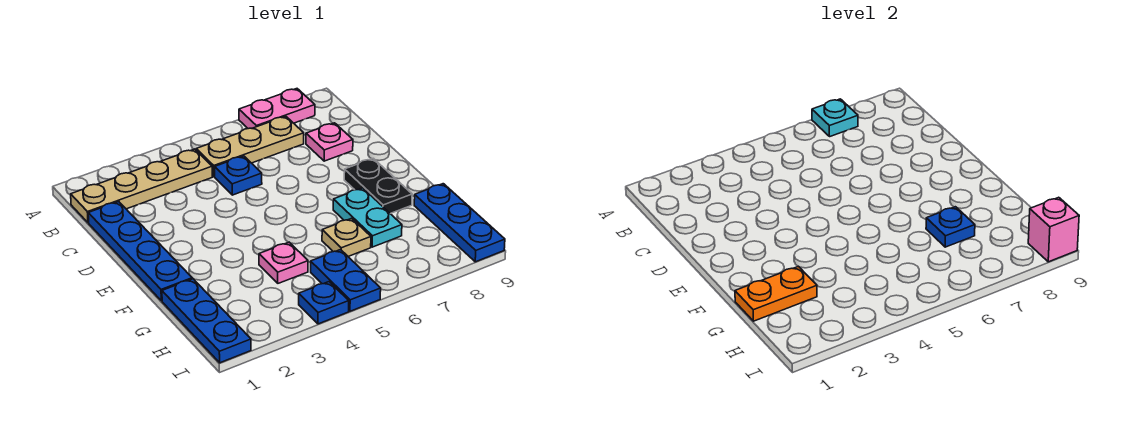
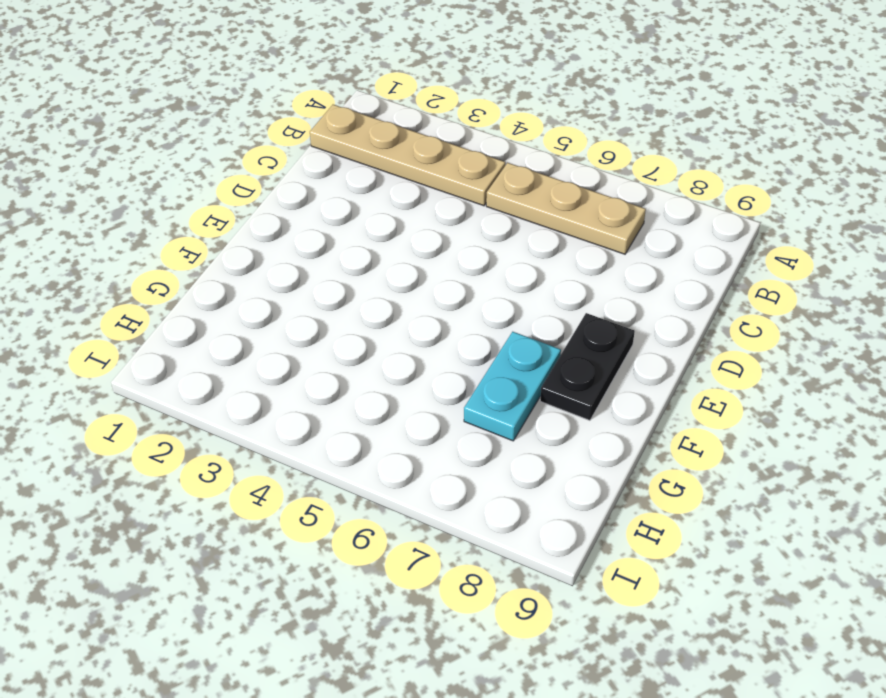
none -> pink 1x2 plate [239,89,315,129]
none -> blue 1x4 plate [88,202,192,301]
none -> blue 1x1 plate [215,156,262,195]

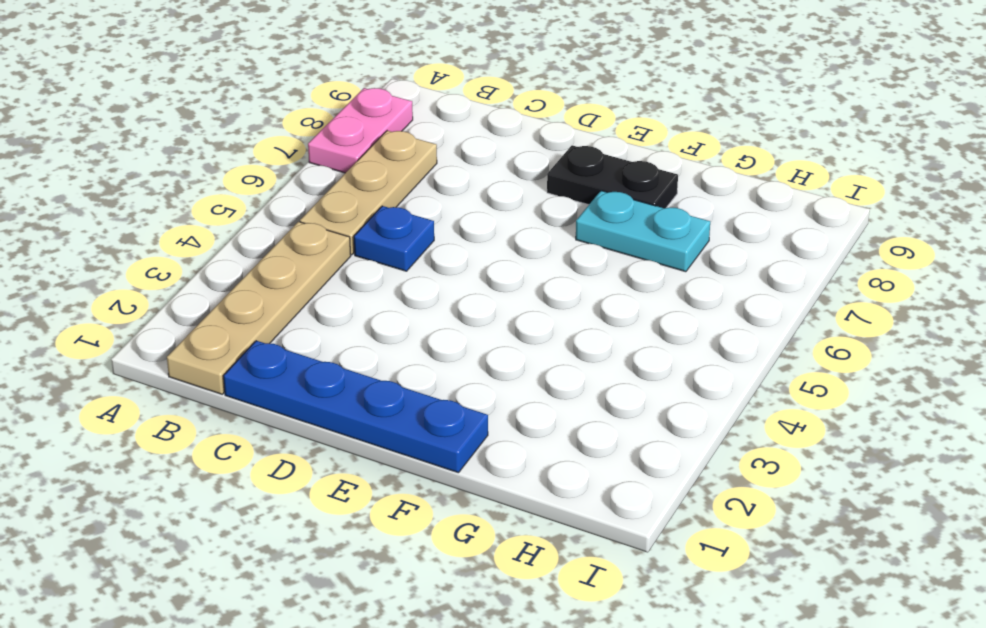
none -> pink 1x1 plate [306,123,353,161]
none -> blue 1x3 plate [162,279,251,363]
none -> pink 1x1 plate [259,242,308,283]

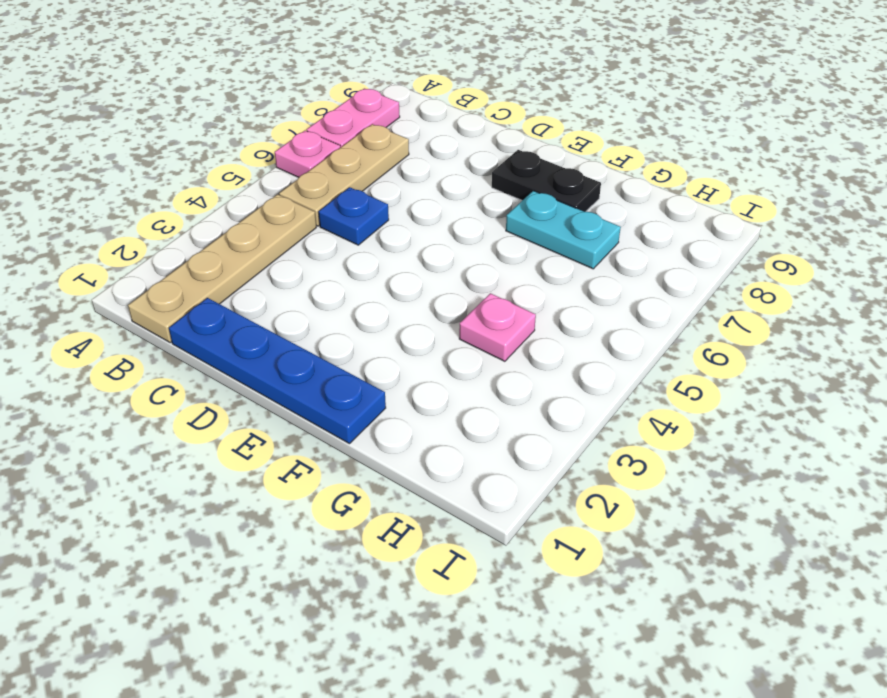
pink 1x1 plate [275,131,340,177] -> pink 1x1 plate moved to [306,123,353,161]
none -> blue 1x3 plate [162,279,251,363]
none -> tan 1x1 plate [322,218,371,256]
none -> blue 1x3 plate [414,184,505,262]

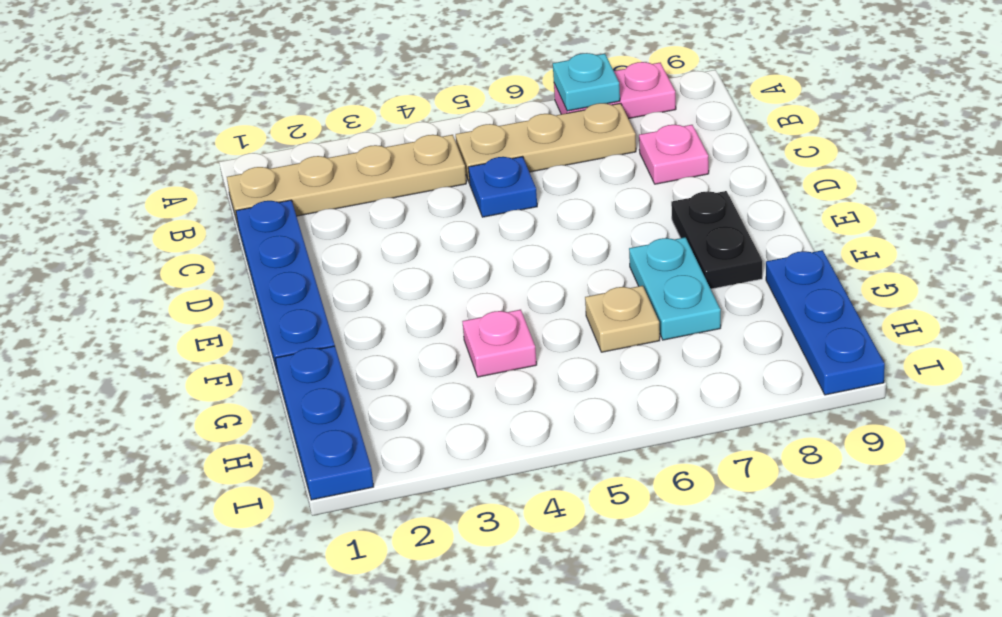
none -> blue 1x2 plate [311,250,381,311]
none -> blue 1x1 plate [299,282,349,324]
none -> orange 1x2 plate [735,266,817,321]

